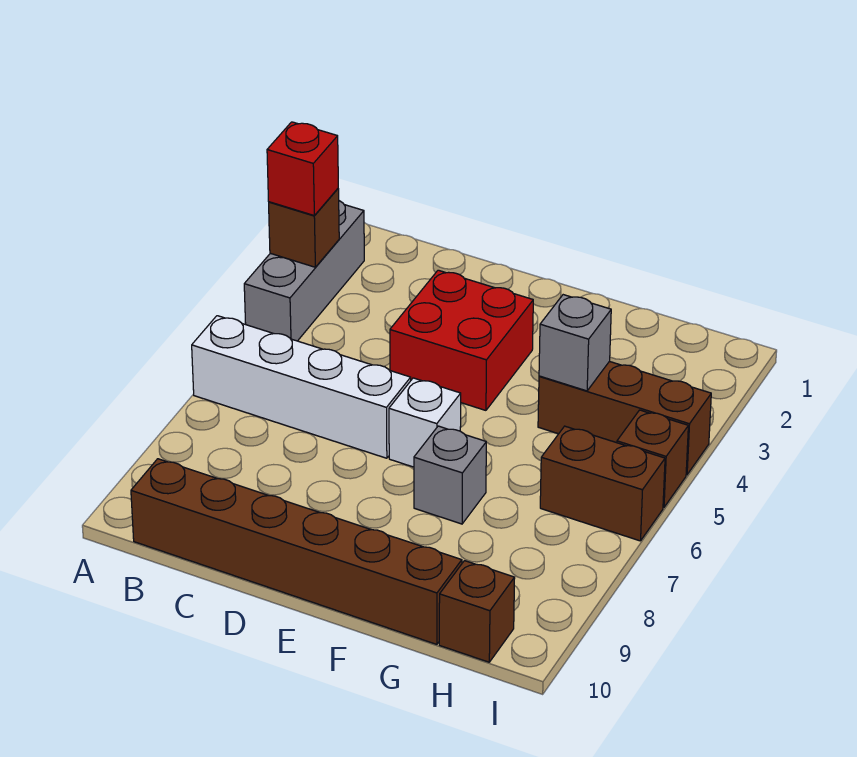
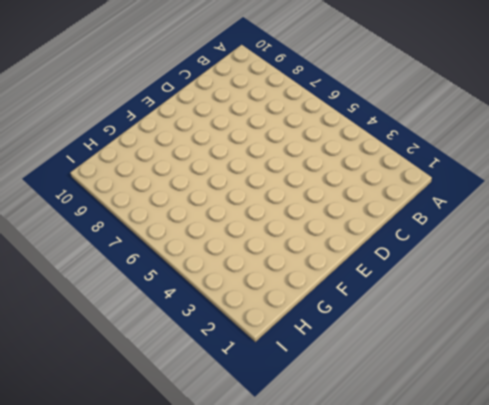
none -> grey 1x3 brick [244,201,364,341]
none -> white 1x4 brick [192,316,411,458]
none -> brown 1x6 brick [131,459,462,644]

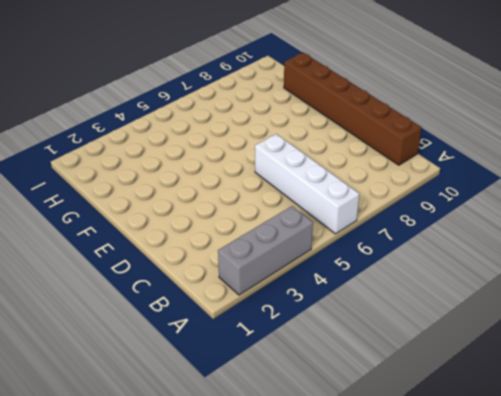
none -> red 2x2 brick [390,270,533,410]
none -> white 1x1 brick [389,378,461,467]
none -> grey 1x1 brick [414,426,486,524]

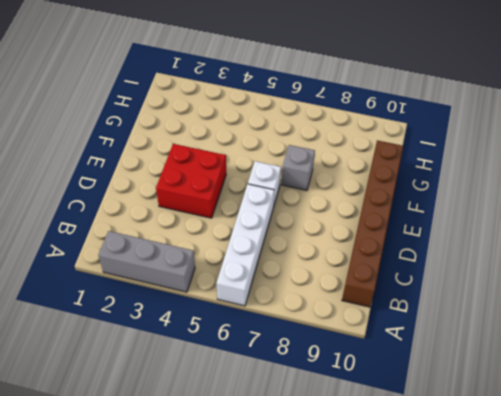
none -> brown 1x3 brick [538,361,711,475]
none -> brown 1x2 brick [540,426,665,541]
none -> brown 1x1 brick [439,561,515,662]

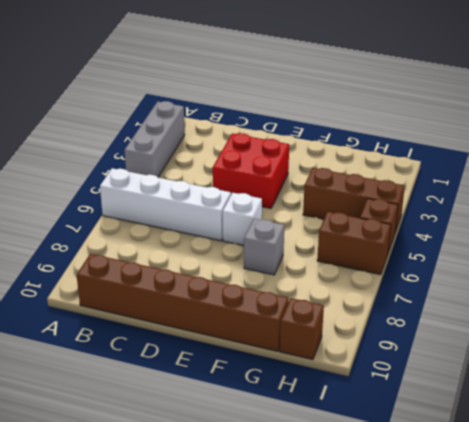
none -> brown 1x1 brick [269,189,339,267]
none -> grey 1x1 brick [539,295,611,391]
none -> red 1x1 brick [267,122,338,216]

